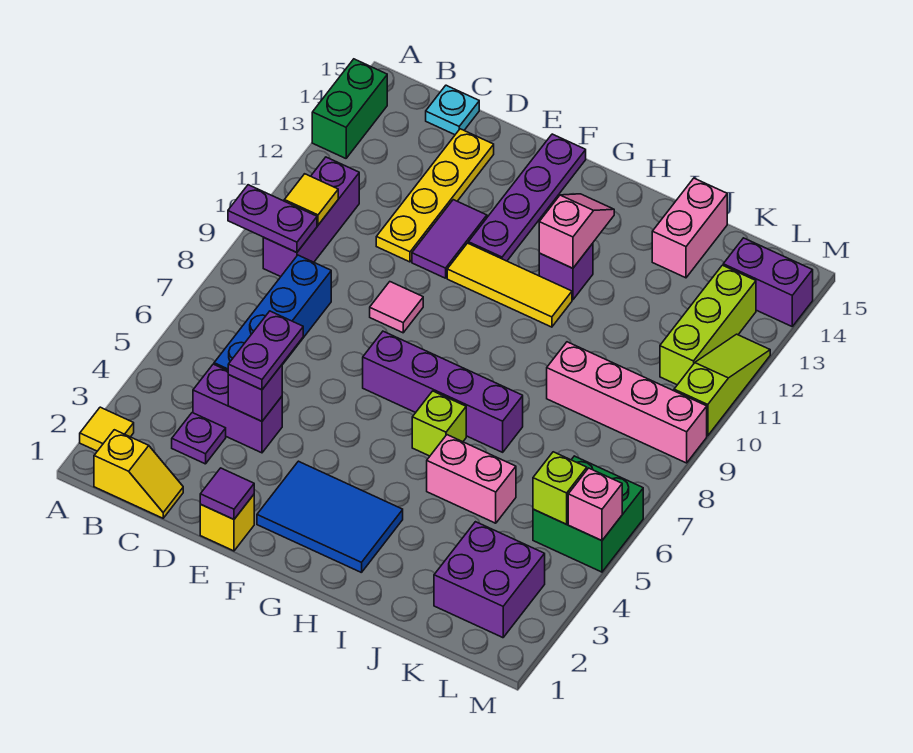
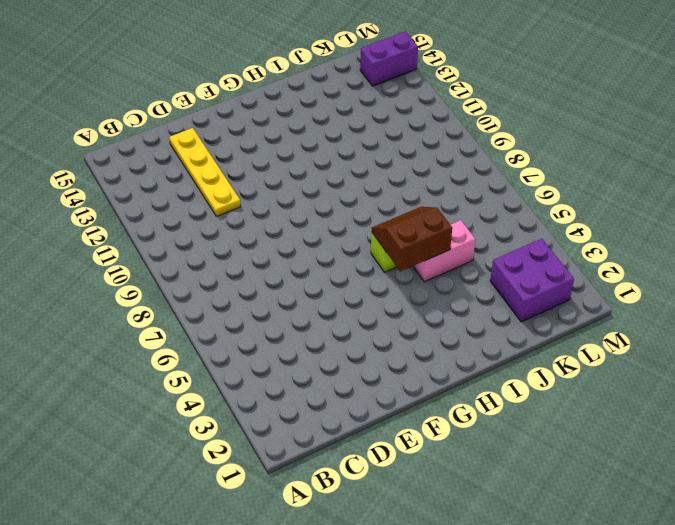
brown 2x2 slope [372,207,452,271] -> none
none -> yellow 1x1 tile [80,407,134,451]
none -> green 1x2 brick [312,59,387,158]
none -> yellow 1x2 slope [94,430,183,518]
none -> purple 1x3 brick [263,157,359,277]

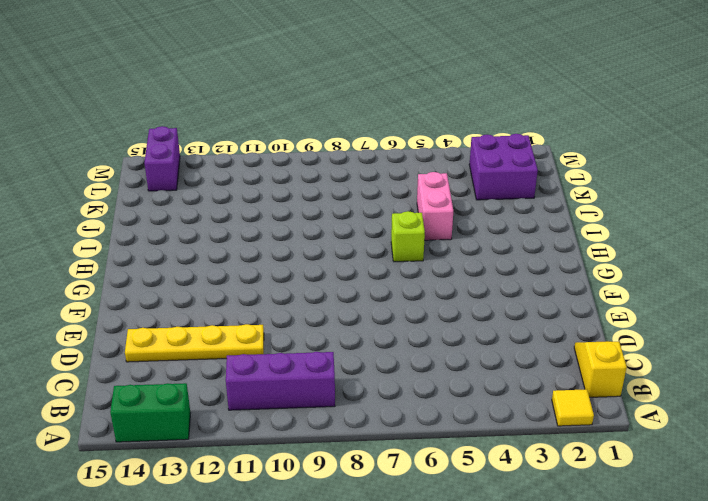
none -> purple 1x1 plate [172,413,226,464]
none -> purple 1x2 brick [193,364,282,453]
none -> blue 1x4 brick [214,255,331,371]
none -> cyan 1x1 plate [426,85,479,135]

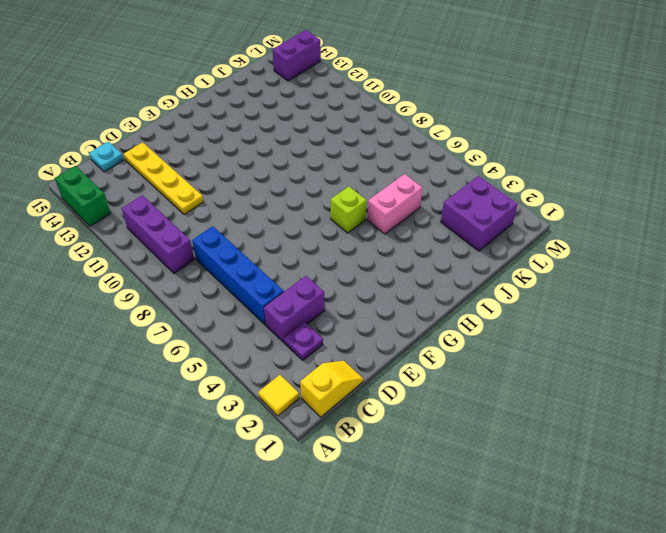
none -> yellow 1x1 brick [200,495,254,551]
none -> pink 1x1 tile [370,282,423,333]
none -> purple 1x2 tile [412,200,487,278]
none -> blue 2x3 tile [257,461,403,573]

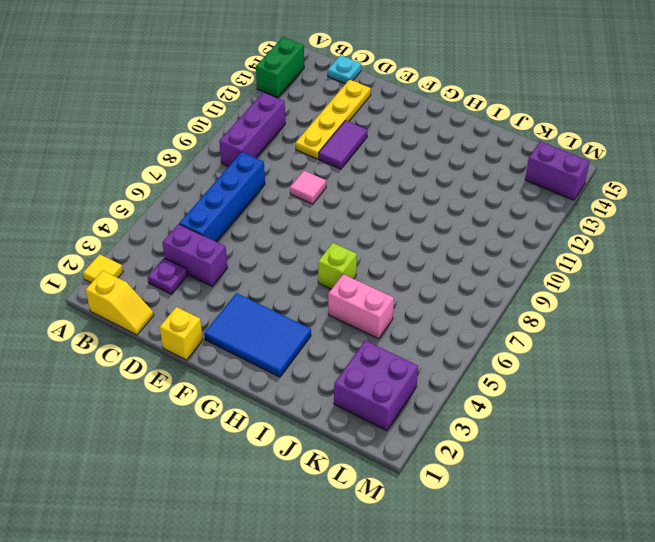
none -> purple 1x4 brick [363,331,523,452]
none -> yellow 1x3 tile [447,243,572,327]
none -> purple 1x4 plate [468,134,586,261]
none -> purple 1x1 brick [539,243,593,300]

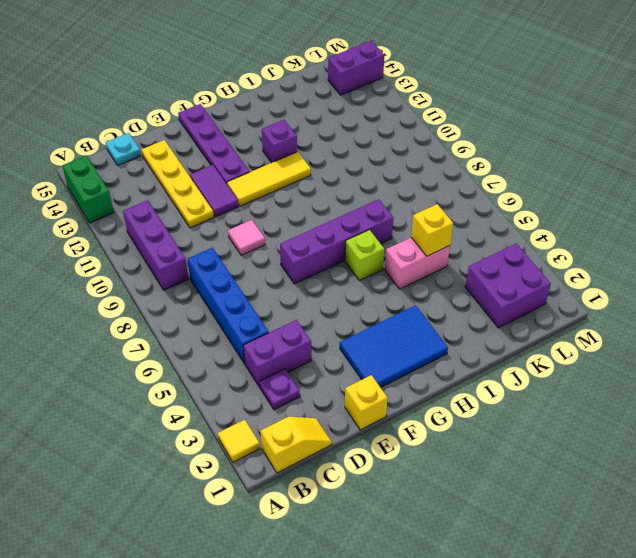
yellow 1x1 brick [411,204,453,256] -> none
none -> pink 1x4 brick [547,342,707,463]
none -> pink 1x2 brick [652,178,727,278]
none -> green 2x2 brick [533,456,643,572]
none -> lime 1x3 brick [660,265,756,385]

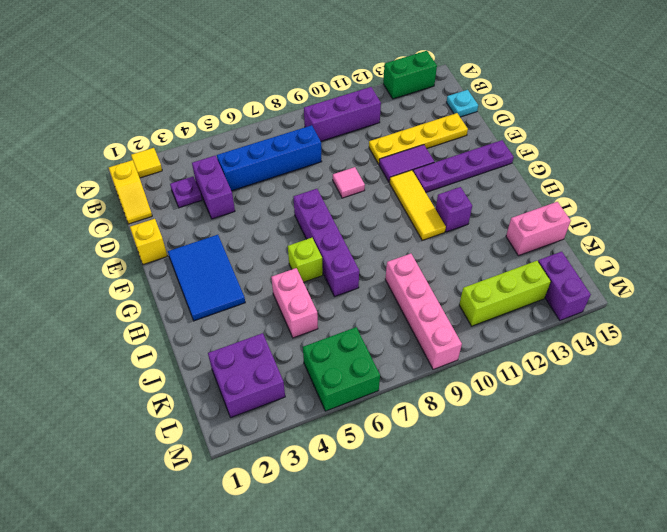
none -> lime 1x3 slope [674,334,770,436]
none -> purple 1x2 plate [228,185,317,252]
none -> yellow 1x1 tile [284,174,338,225]
none -> purple 1x1 brick [228,365,282,421]

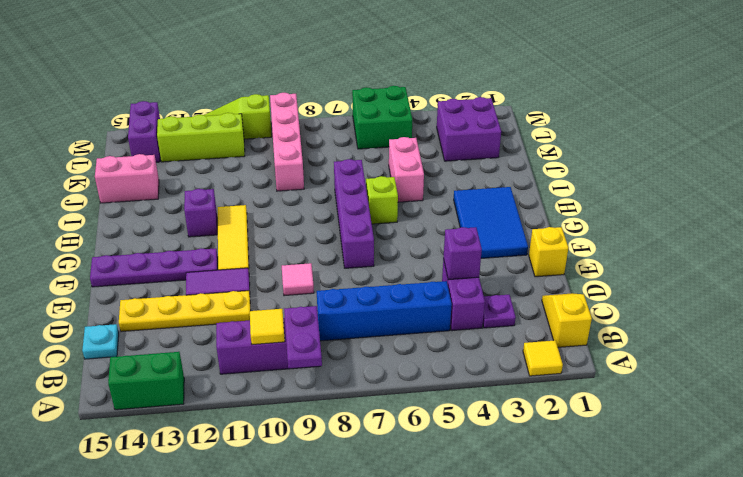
none -> purple 1x1 tile [200,468,254,519]
none -> pink 1x2 slope [539,194,614,268]
none -> lime 1x1 brick [533,452,587,524]
none -> pink 1x1 brick [568,468,622,541]

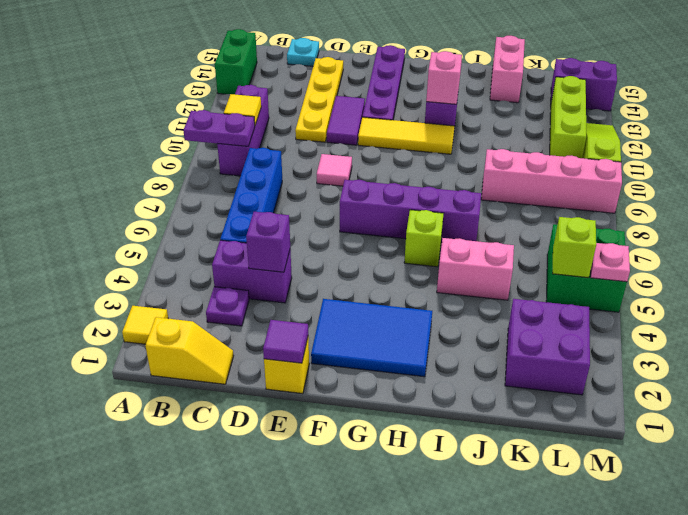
pink 1x1 plate [591,243,630,282] -> pink 1x1 brick [568,468,622,541]
none -> purple 1x2 plate [228,311,303,390]

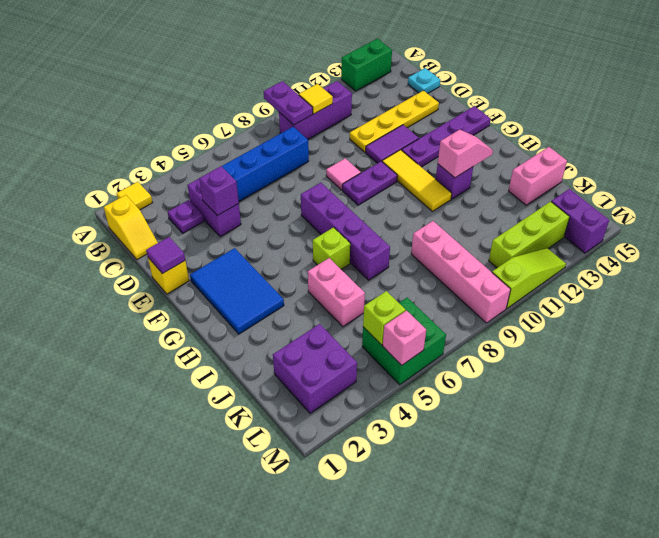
purple 1x2 plate [342,161,397,205] -> purple 1x2 plate moved to [228,311,303,390]

